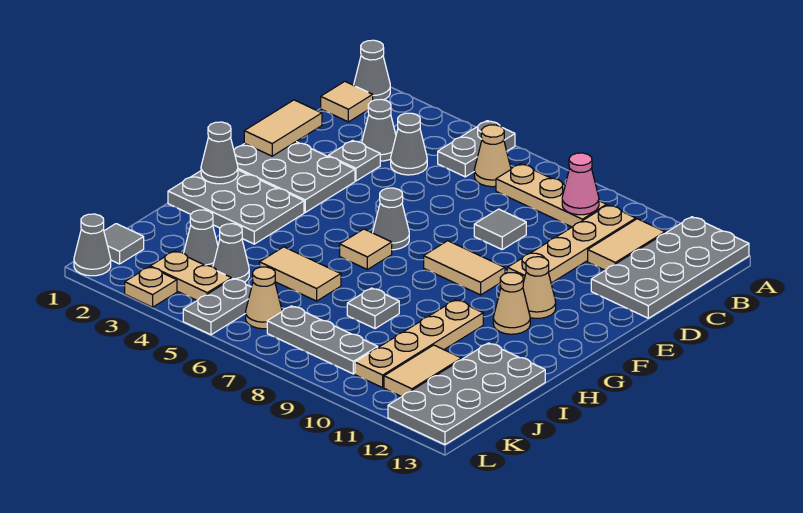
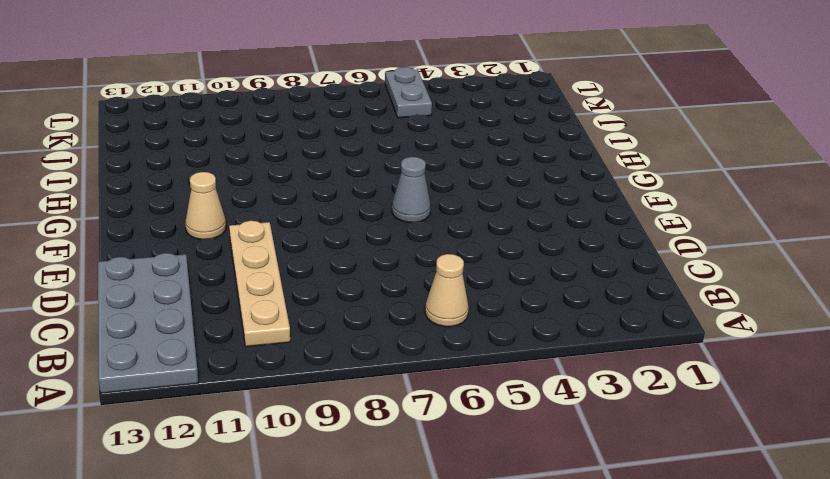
none -> grey 1x1 cone [354,40,390,101]
none -> grey 1x2 plate [438,121,515,177]
none -> tan 1x1 tile [321,82,373,122]
none -> tan 1x3 plate [496,164,607,227]

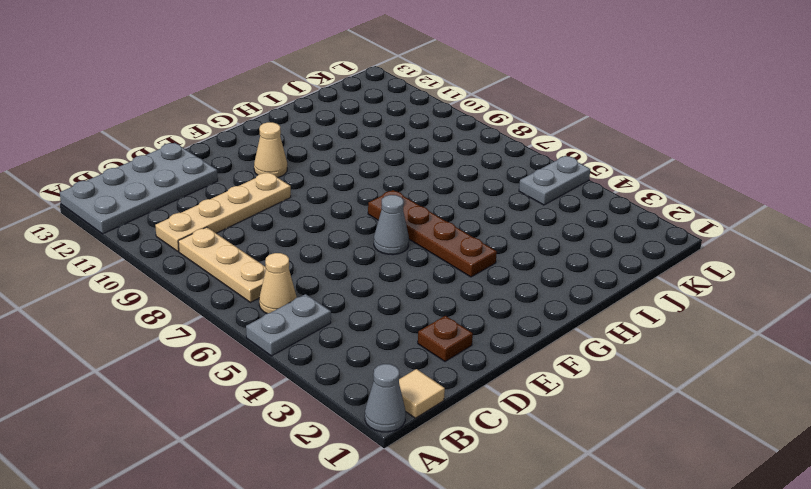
brown 1x1 plate [418,316,473,362] -> none
brown 1x4 plate [368,190,497,277] -> tan 1x1 tile [340,229,392,269]
none -> tan 1x2 tile [588,219,665,270]
none -> grey 1x1 cone [362,99,396,161]
none -> grey 1x1 cone [391,113,427,175]
none -> grey 1x1 plate [328,141,380,181]

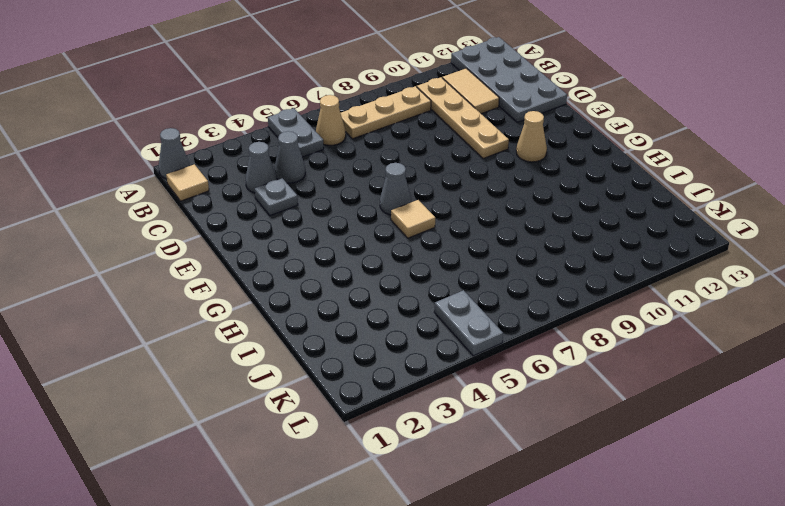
none -> grey 1x1 tile [474,209,526,249]
none -> grey 2x3 plate [234,142,355,212]
none -> tan 1x2 tile [424,241,505,295]
none -> grey 2x3 plate [168,170,304,244]

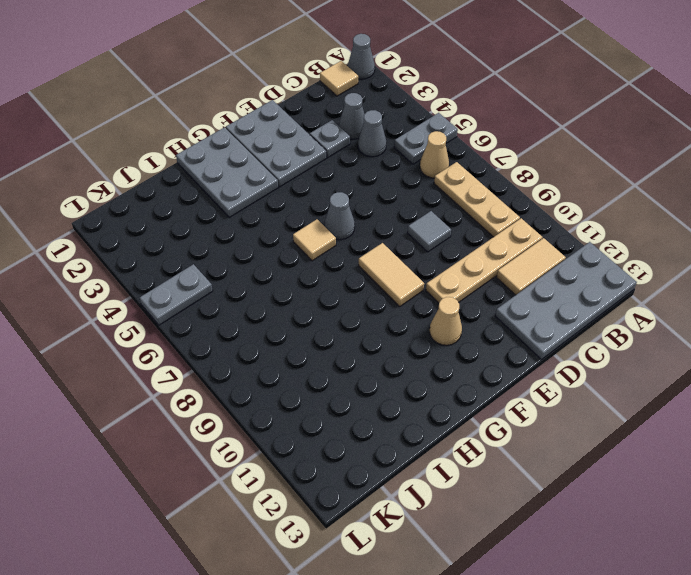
none -> tan 1x1 cone [493,273,530,334]
none -> tan 1x4 plate [355,300,483,388]
none -> tan 1x2 tile [260,247,341,301]
none -> grey 1x1 plate [347,288,399,329]

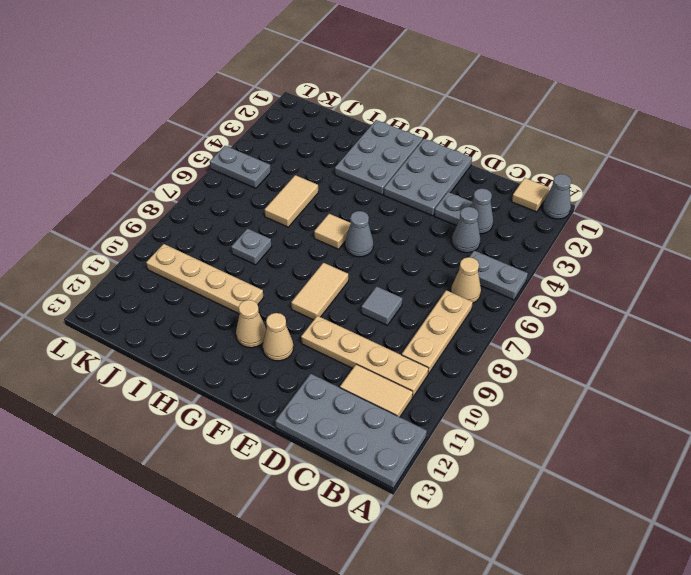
none -> grey 2x4 plate [388,343,545,445]
none -> grey 1x1 cone [184,210,218,267]
none -> grey 1x1 cone [213,224,249,282]
none -> tan 1x2 tile [384,345,462,397]

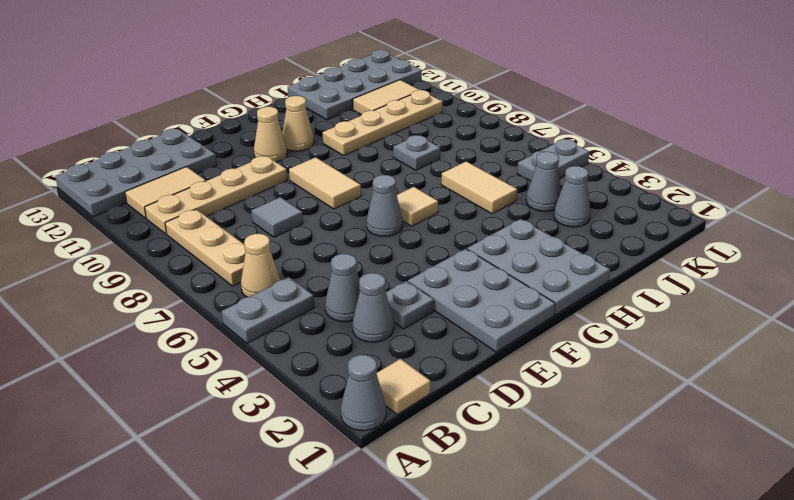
none -> grey 1x1 tile [104,224,144,264]
none -> tan 1x2 plate [150,251,232,300]
none -> tan 1x1 cone [246,267,282,329]
none -> grey 1x3 plate [267,306,378,374]

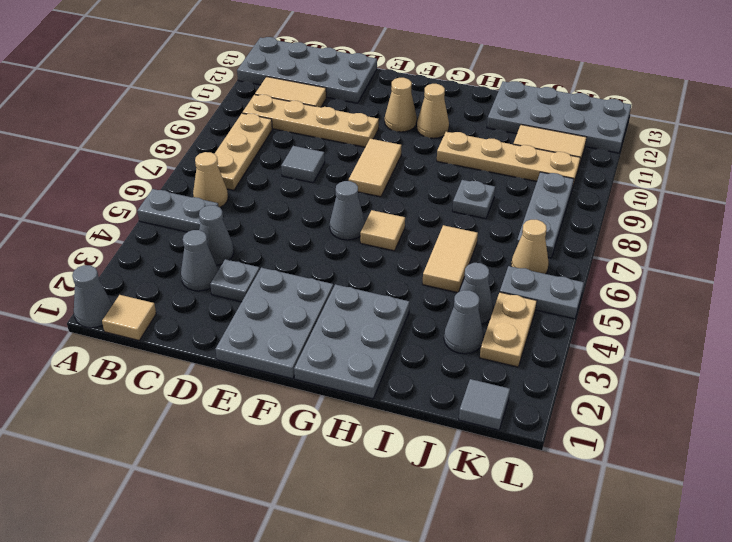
none -> grey 1x1 cone [74,214,111,276]
none -> tan 1x1 plate [125,267,177,307]
none -> pink 1x1 cone [562,153,599,215]
none -> tan 1x2 tile [244,100,322,156]

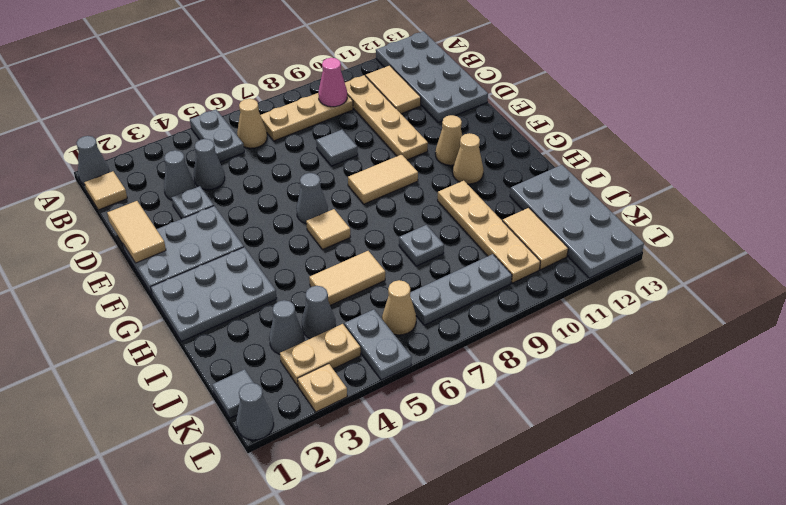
none -> grey 1x1 cone [201,122,238,184]

